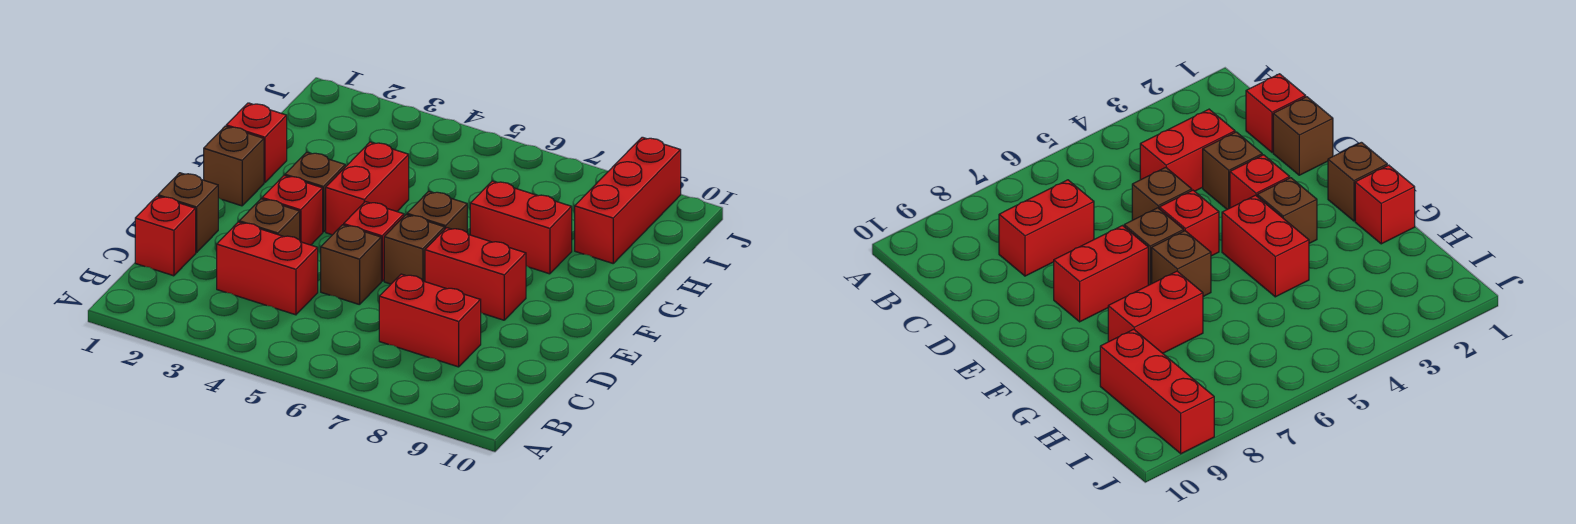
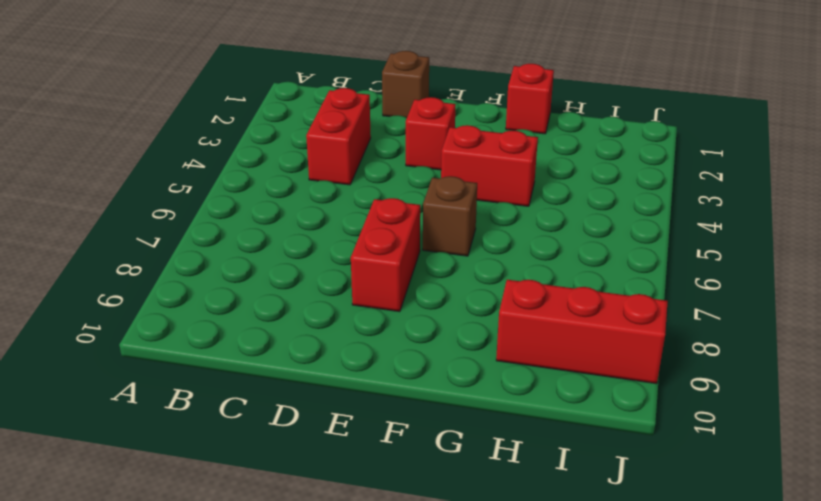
none -> red 1x1 brick [135,196,196,276]
none -> red 1x2 brick [379,274,481,367]
none -> brown 1x1 brick [239,199,300,240]

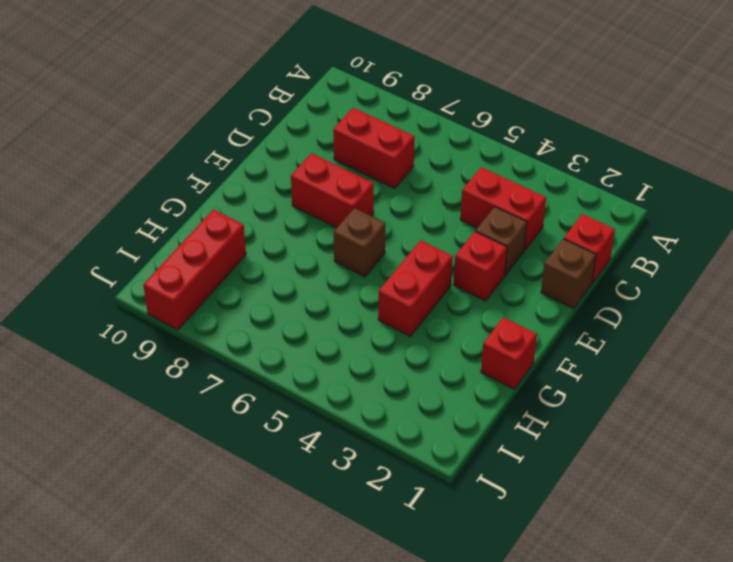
none -> brown 1x1 brick [321,225,381,305]
none -> red 1x1 brick [344,202,404,281]
none -> brown 1x1 brick [384,215,445,284]

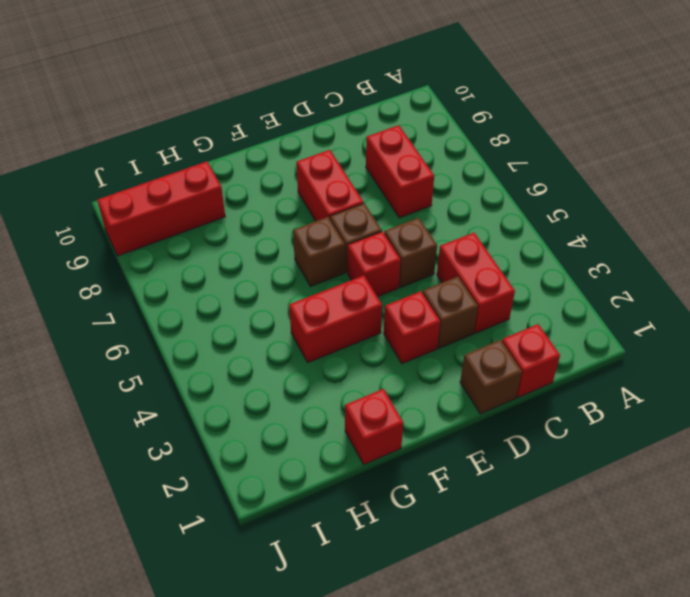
none -> brown 1x1 brick [204,126,264,206]
none -> brown 1x1 brick [285,152,345,232]
none -> red 1x2 brick [470,181,572,274]

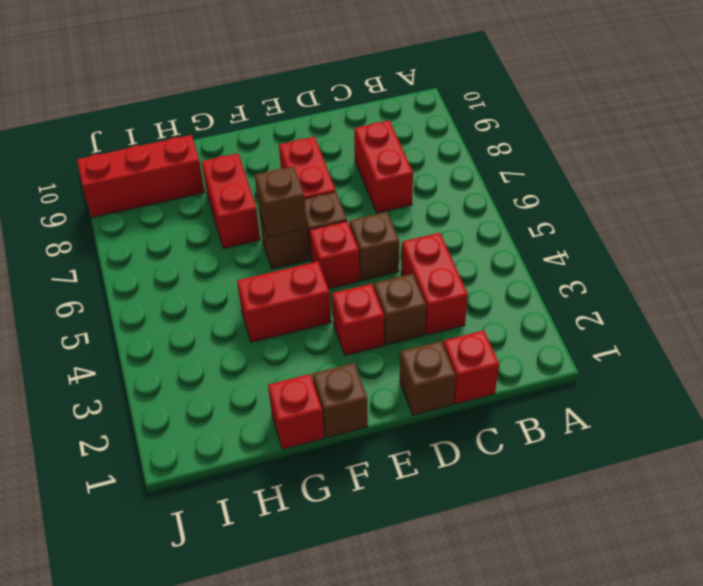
brown 1x1 brick [255,166,307,237] -> brown 1x1 brick moved to [285,152,345,232]

